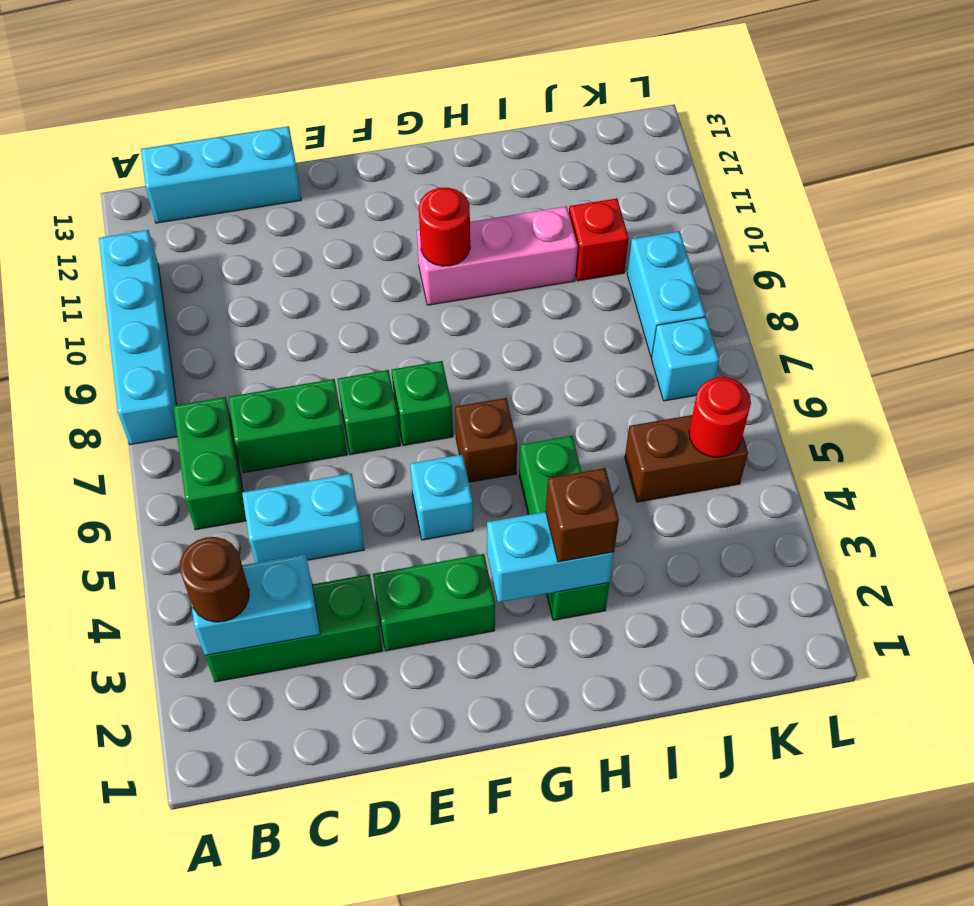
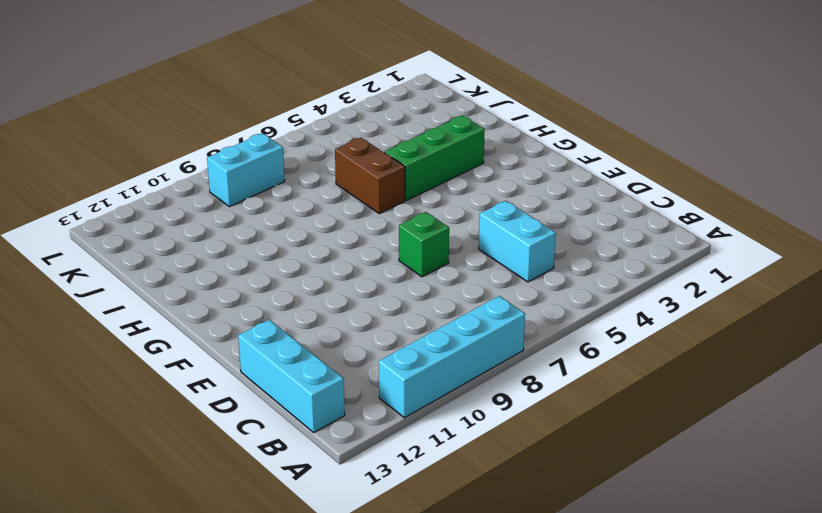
brown 1x2 brick [335,138,405,214] -> brown 1x2 brick moved to [625,415,748,502]
none -> green 1x3 brick [205,574,383,682]
none -> green 1x2 brick [173,397,246,530]
none -> green 1x2 brick [228,379,347,473]

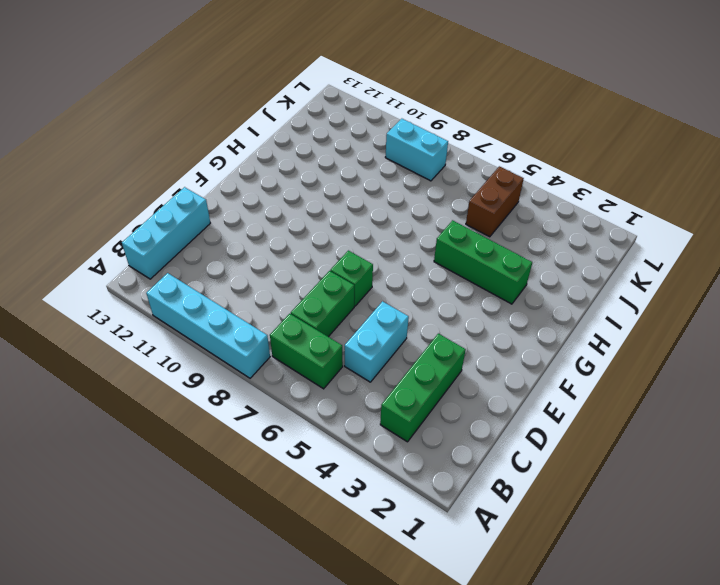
none -> green 1x2 brick [373,554,495,651]
none -> cyan 1x1 brick [410,455,473,540]
none -> green 1x1 brick [391,361,453,445]

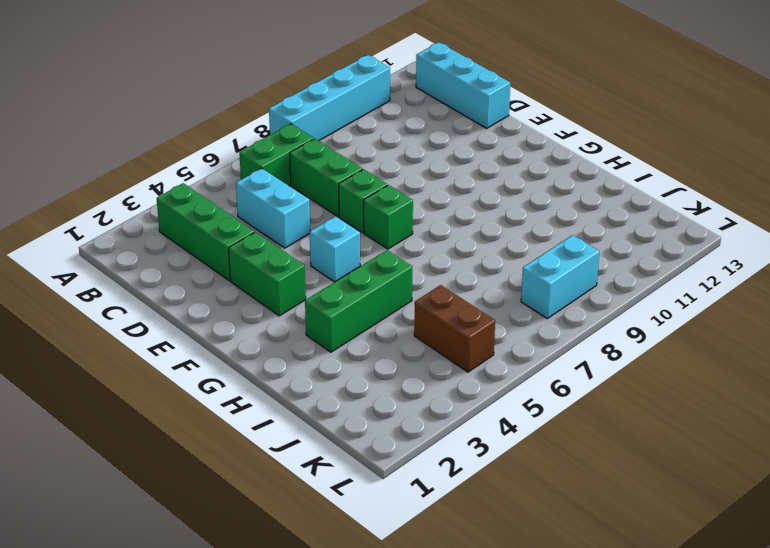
none -> brown 1x1 brick [455,398,517,482]
none -> pink 1x3 brick [417,206,578,305]
none -> red 1x1 brick [569,198,629,281]

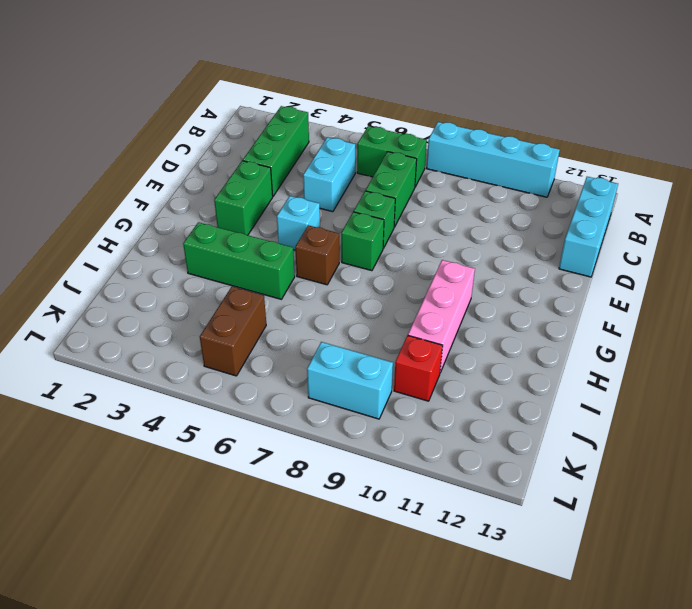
none -> cyan 1x1 brick [651,317,719,401]
none -> cyan 1x2 brick [191,554,320,655]
none -> cyan 1x2 brick [487,512,614,602]

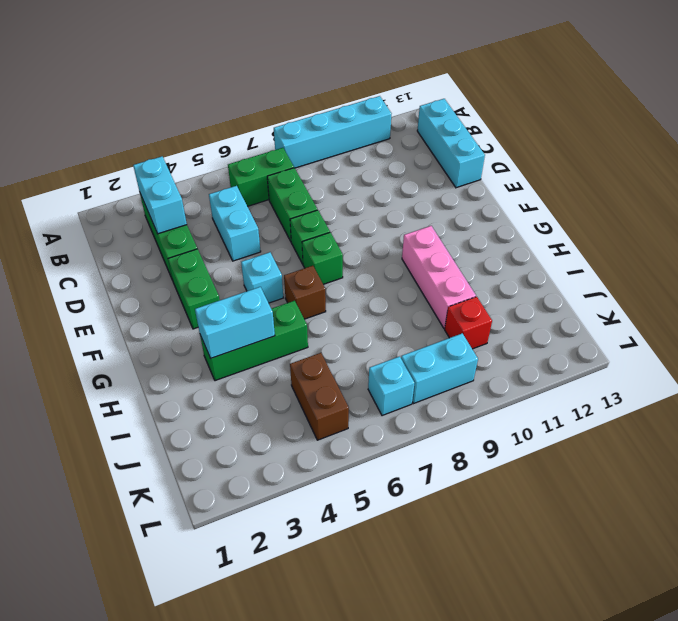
cyan 1x2 brick [195,287,275,358] -> cyan 1x2 brick turned to [487,512,614,602]
none -> red 1x1 round brick [419,188,470,266]
none -> red 1x1 round brick [689,377,751,457]
none -> brown 1x1 round brick [180,537,249,622]

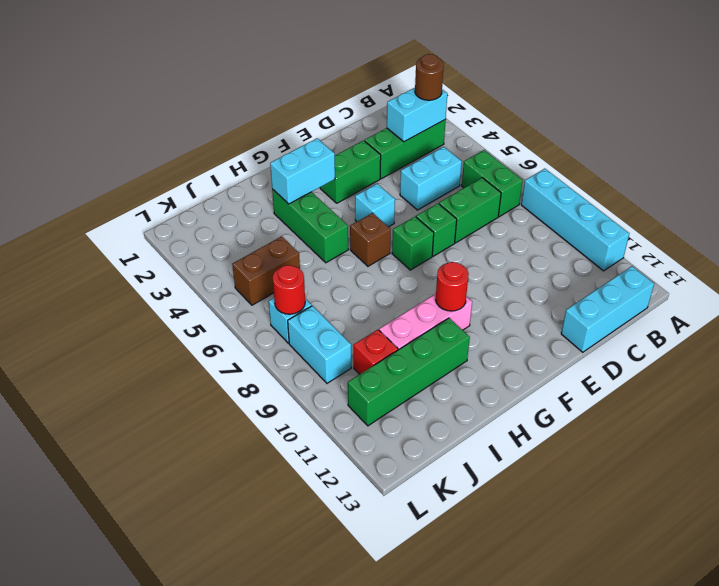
green 1x4 brick [348,318,470,426] -> none
red 1x1 round brick [273,265,305,314] -> red 1x1 round brick moved to [689,377,751,457]
none -> brown 1x1 brick [546,468,619,562]

